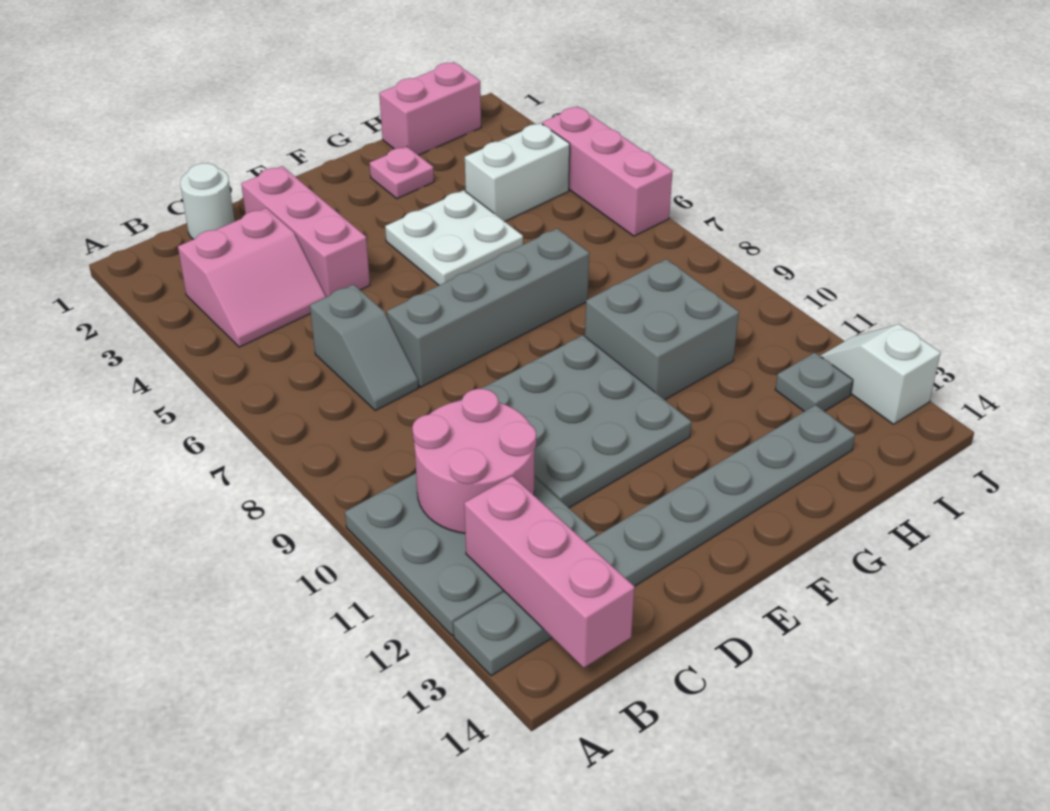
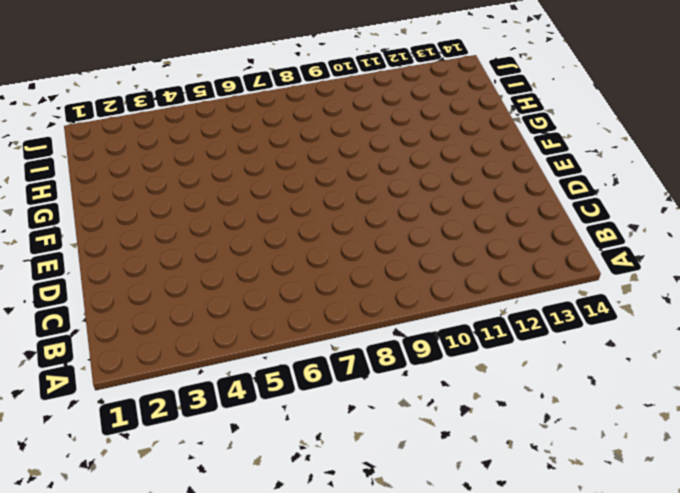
none -> grey 3x3 plate [345,473,597,636]
none -> grey 1x8 plate [453,405,855,676]
none -> pink 2x2 slope [178,208,326,347]

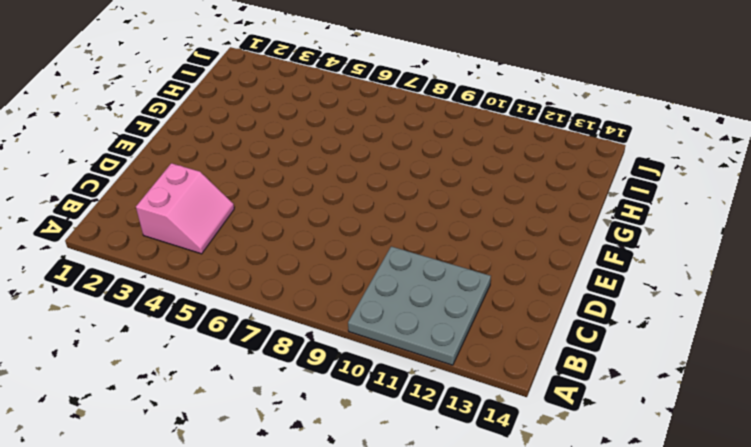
none -> grey 1x8 plate [453,405,855,676]
none -> white 1x1 round brick [180,163,235,239]
none -> grey 1x2 slope [310,285,418,411]

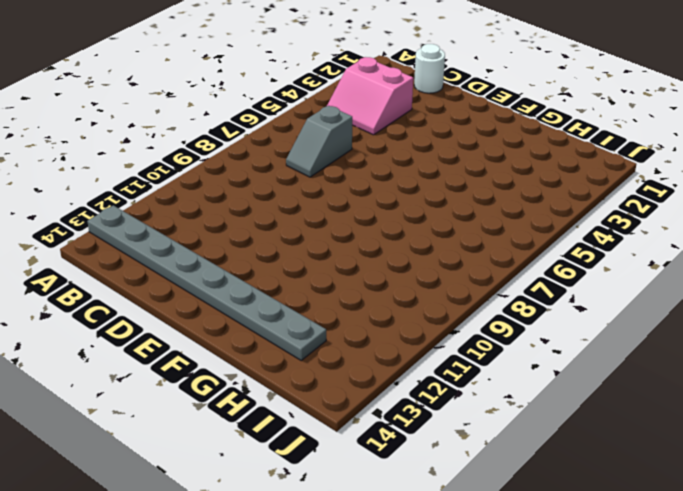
none -> grey 3x3 plate [345,473,597,636]
none -> pink 1x3 brick [241,166,370,297]
none -> grey 1x4 brick [387,229,589,387]

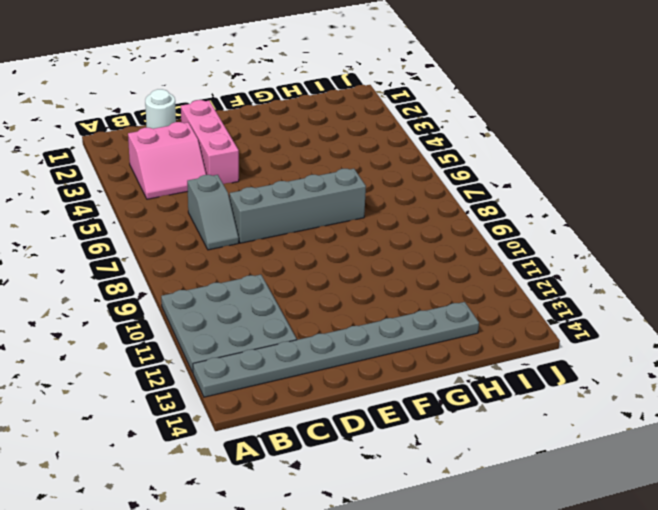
none -> grey 3x3 plate [458,335,691,508]
none -> white 2x2 plate [385,190,523,285]
none -> pink 1x1 plate [370,146,434,199]

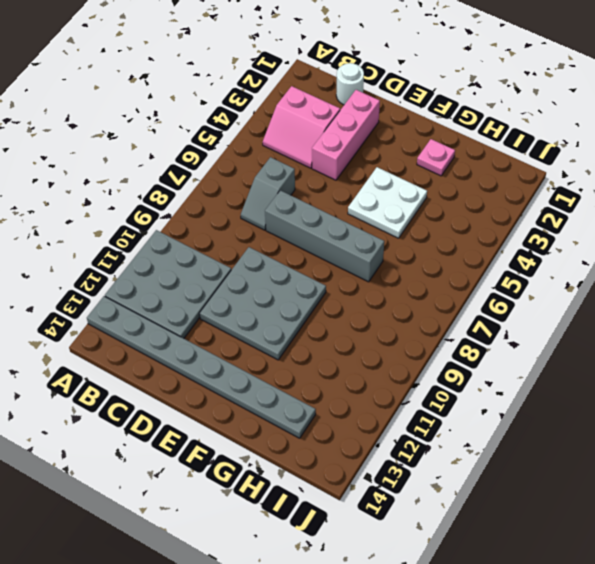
none -> grey 2x2 brick [585,259,739,400]
none -> pink 1x2 brick [379,62,481,155]
none -> white 1x2 brick [465,123,570,221]

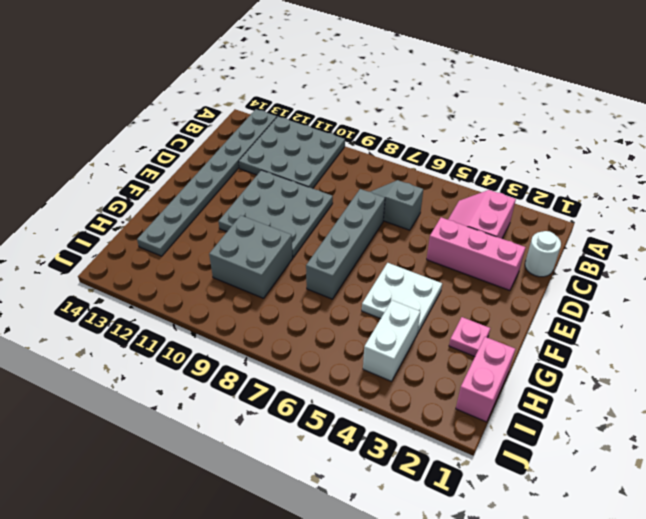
none -> grey 1x1 plate [775,353,853,412]
none -> pink 1x3 brick [542,106,673,236]
none -> white 1x2 slope [820,324,941,424]

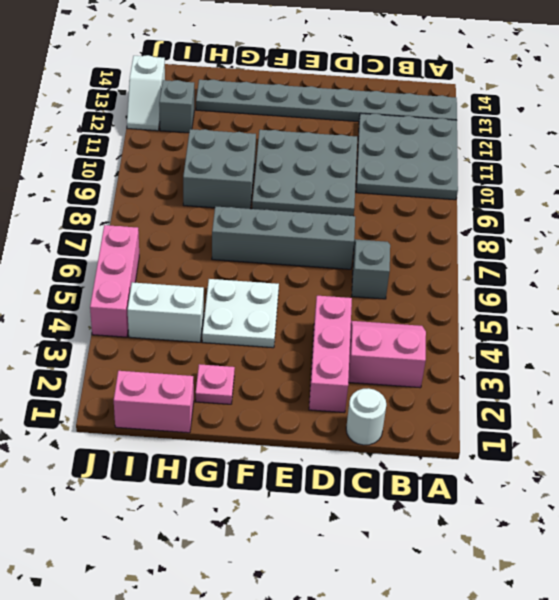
grey 1x1 brick [159,80,194,133] -> grey 1x1 plate [775,353,853,412]
none -> pink 2x2 round brick [412,389,536,533]
none -> pink 1x3 brick [464,476,635,668]

